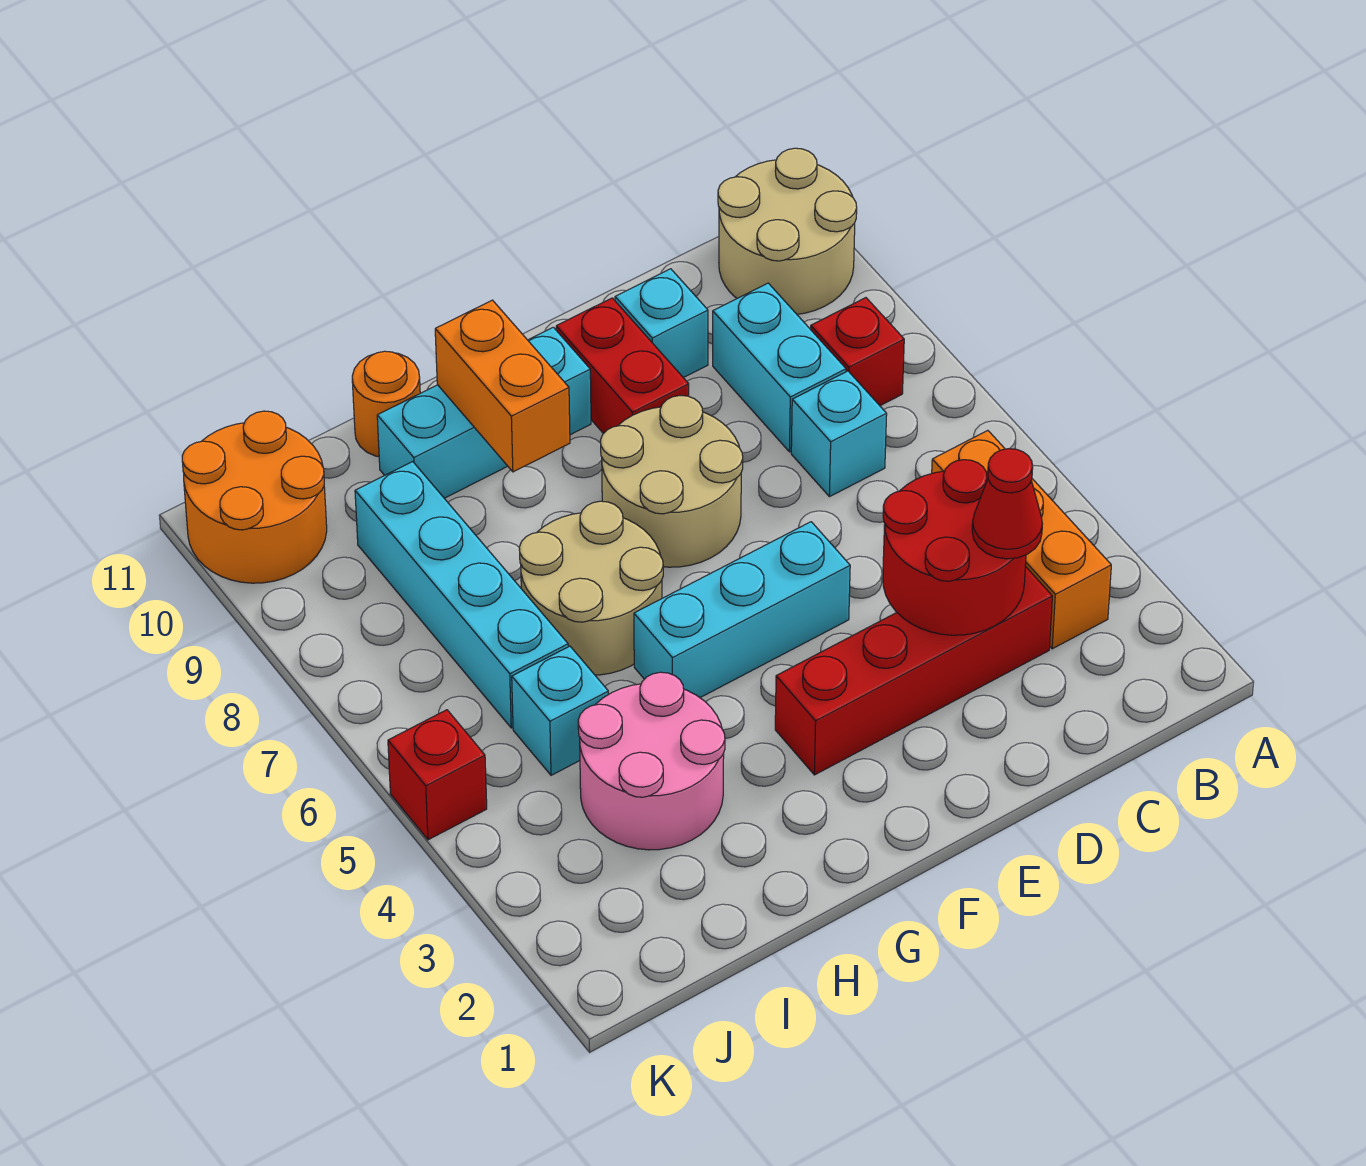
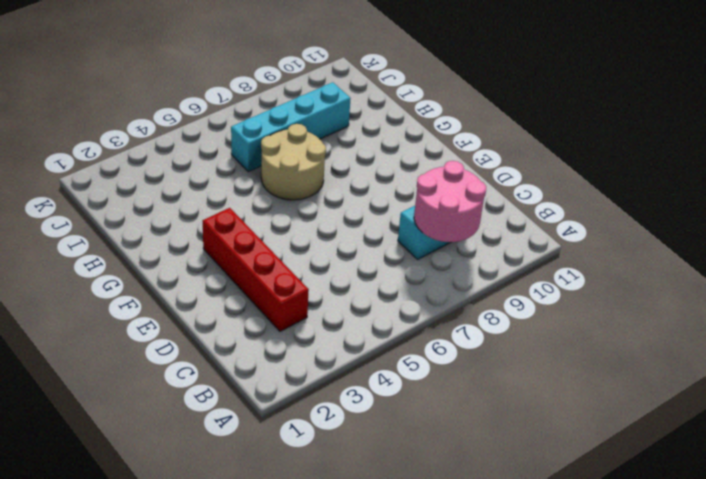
pink 2x2 round brick [414,161,486,242] -> pink 2x2 round brick moved to [578,672,725,850]
none -> tan 2x2 round brick [718,148,857,314]
none -> orange 1x3 brick [932,430,1111,649]
none -> red 1x1 brick [811,298,904,406]

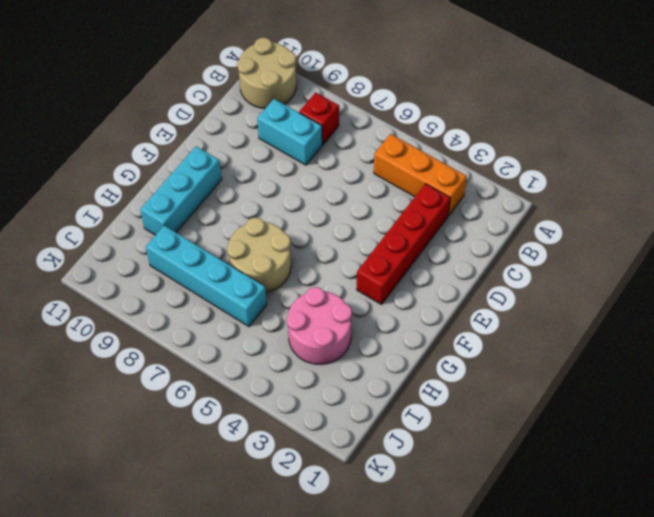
none -> cyan 1x1 brick [791,371,887,497]
none -> cyan 1x1 brick [615,269,708,378]
none -> cyan 1x3 brick [634,522,850,698]

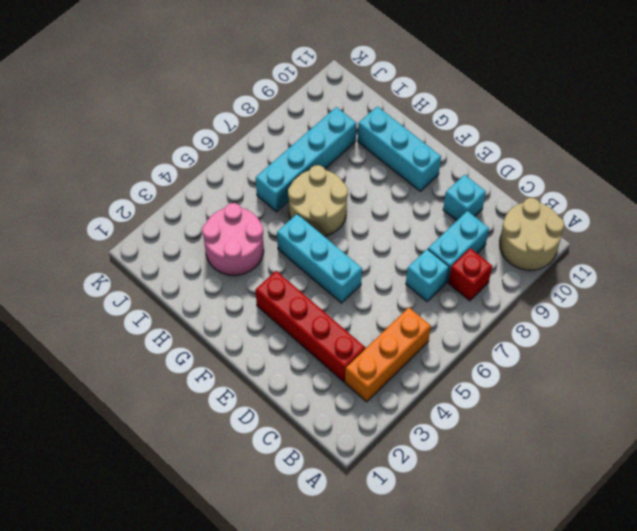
none -> tan 2x2 round brick [600,396,743,567]
none -> red 1x2 brick [556,298,689,434]
none -> orange 1x1 round brick [352,351,420,457]

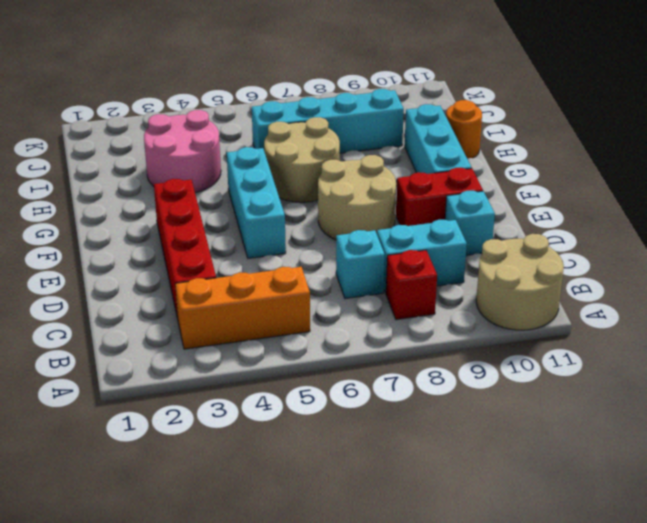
none -> cyan 1x1 brick [512,646,608,775]
none -> orange 2x2 round brick [182,411,327,583]
none -> red 1x1 brick [388,710,487,840]

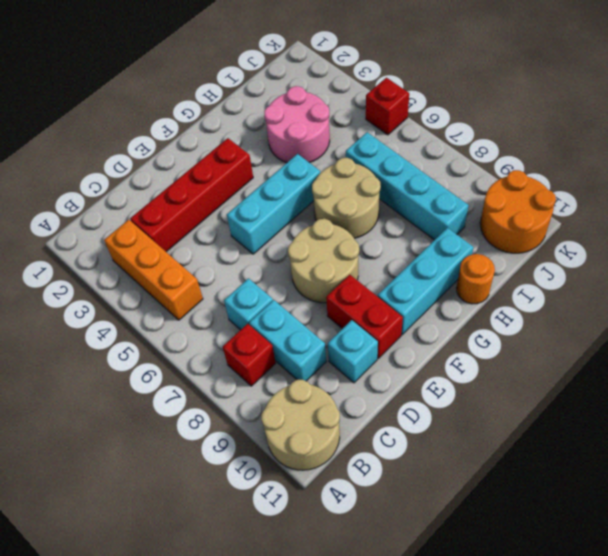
none -> cyan 1x1 brick [512,646,608,775]
none -> red 2x2 round brick [883,460,1026,635]
none -> orange 1x2 brick [435,300,570,472]

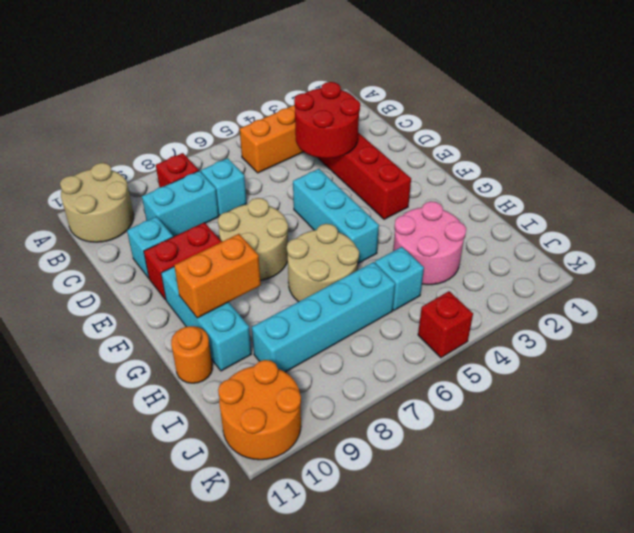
none -> red 1x1 cone [972,449,1042,559]

